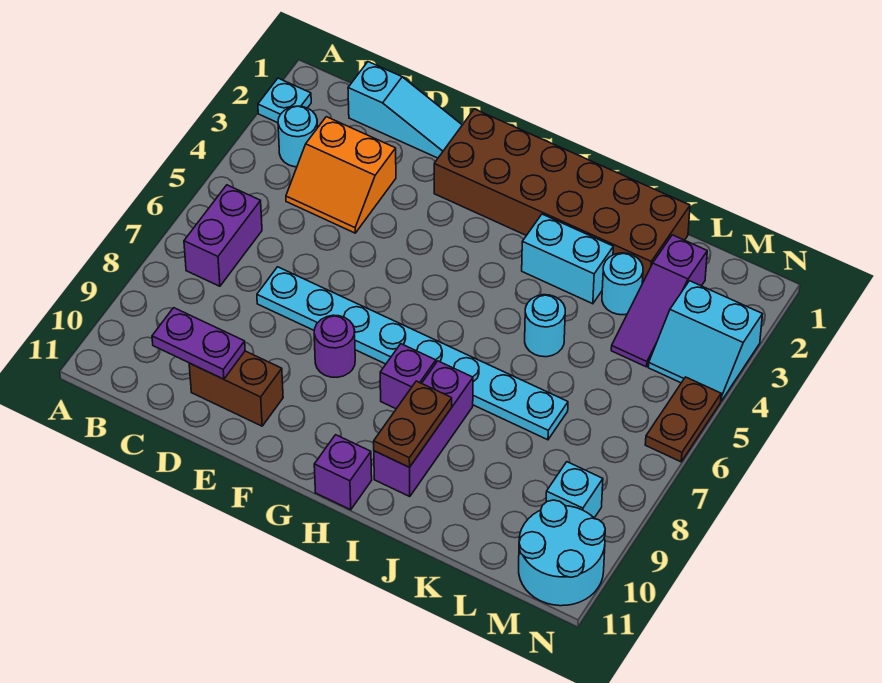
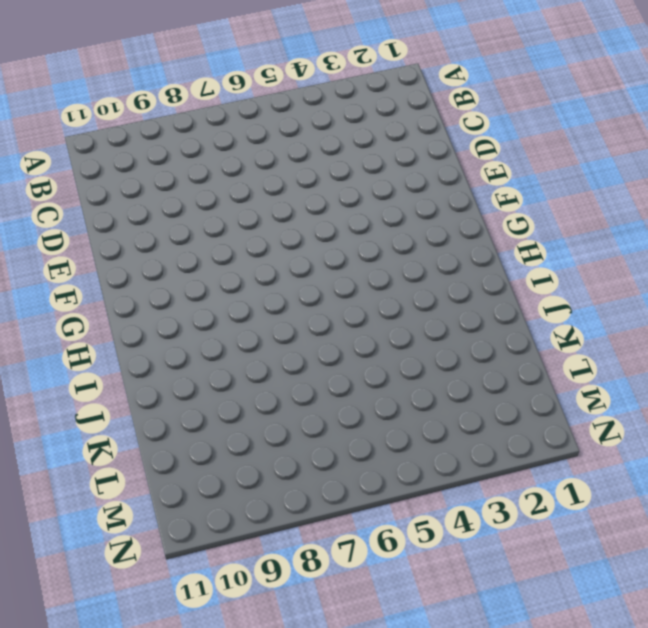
none -> cyan 1x1 plate [258,78,311,123]
none -> cyan 1x1 round brick [278,106,317,167]
none -> purple 1x2 brick [184,185,262,286]

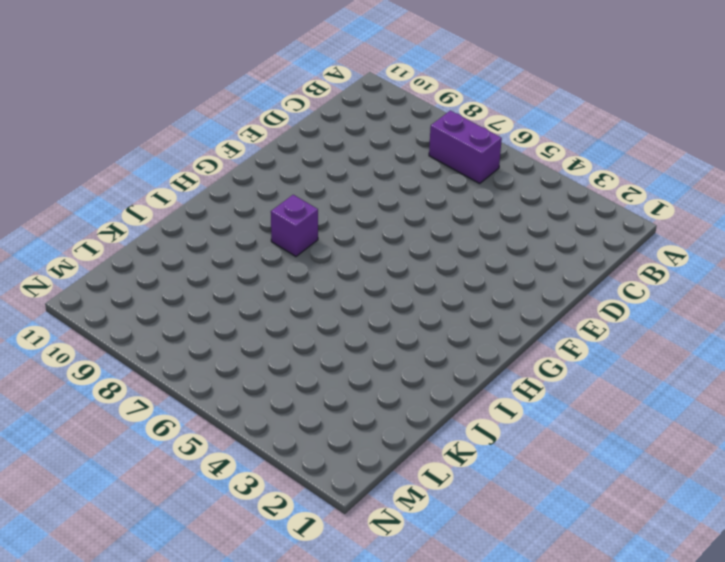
none -> cyan 1x1 plate [258,78,311,123]
none -> cyan 1x1 round brick [278,106,317,167]
none -> cyan 1x3 slope [348,62,462,158]

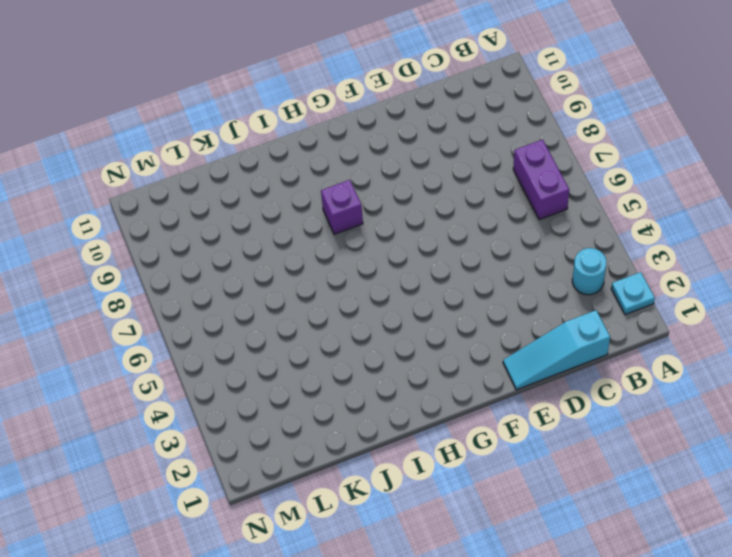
none -> orange 2x2 slope [286,117,396,233]
none -> cyan 1x8 plate [257,267,568,440]
none -> brown 1x2 brick [189,351,283,426]

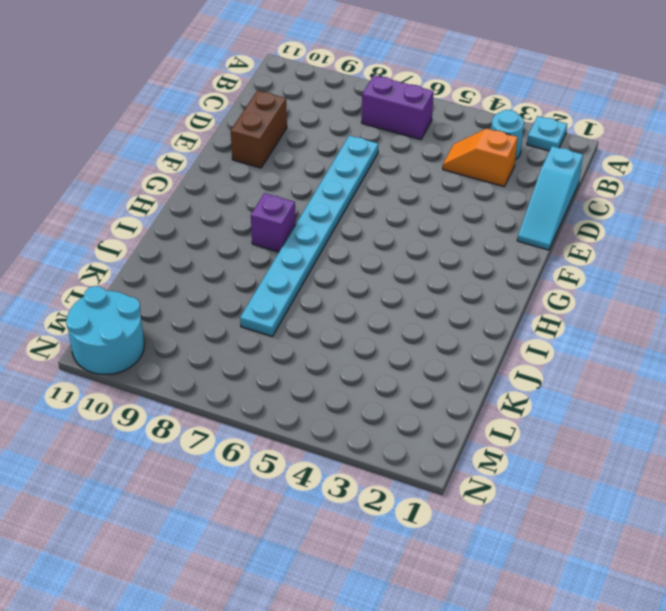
orange 1x2 slope [443,129,518,186] -> orange 2x2 slope [286,117,396,233]
none -> brown 2x6 brick [434,109,690,283]
none -> purple 1x1 round brick [314,315,355,377]
none -> purple 1x1 brick [314,435,372,510]

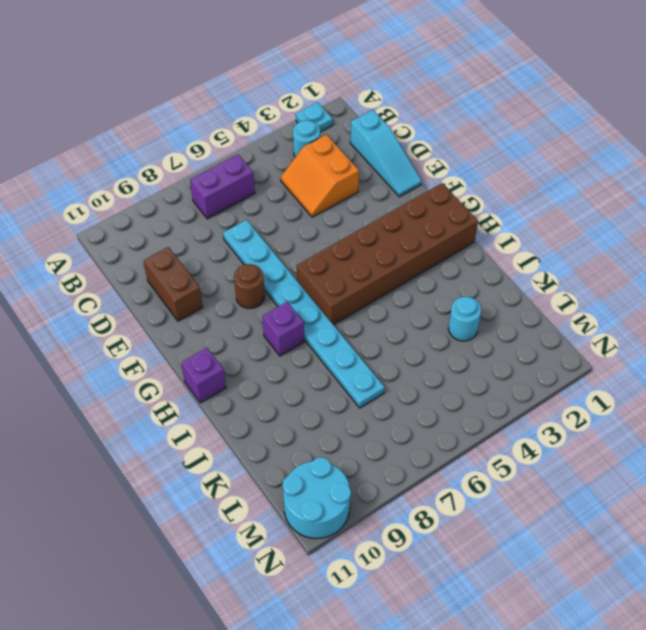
brown 1x1 round brick [234,264,265,309] -> purple 1x1 round brick [314,315,355,377]
brown 2x6 brick [297,183,478,325] -> brown 2x6 brick turned to [434,109,690,283]
none -> cyan 1x2 brick [522,214,613,304]
none -> purple 1x3 brick [374,361,473,497]
none -> cyan 1x1 round brick [525,295,565,357]

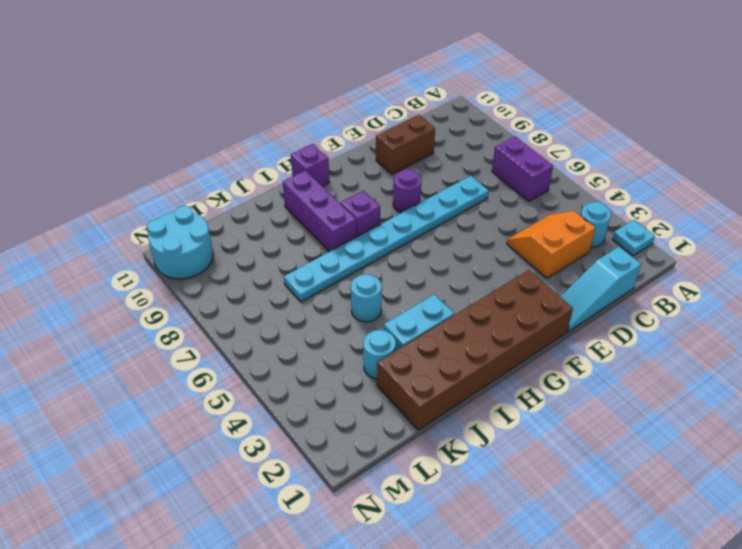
none -> purple 1x3 slope [611,235,707,367]
none -> cyan 2x2 slope [648,281,763,401]
none -> cyan 1x1 brick [546,462,603,518]

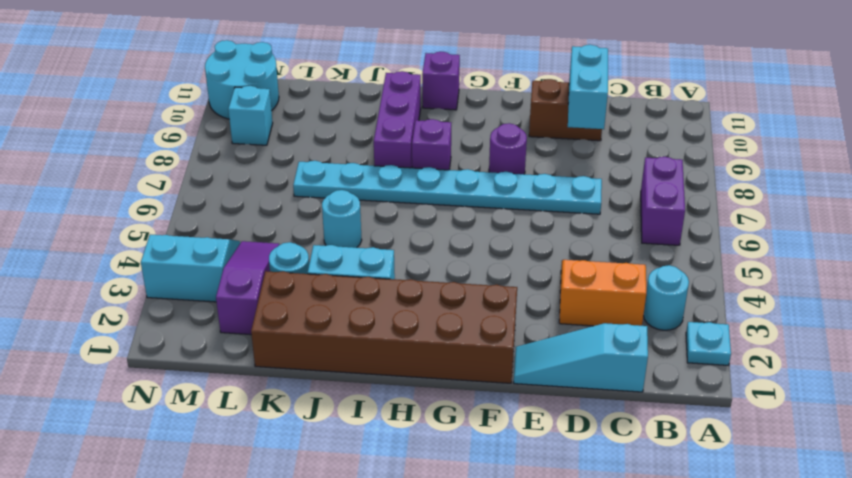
cyan 1x2 brick [568,45,608,129] -> purple 1x2 plate [152,308,245,379]
none -> brown 1x2 plate [645,377,721,462]
none -> brown 1x2 plate [374,381,452,467]

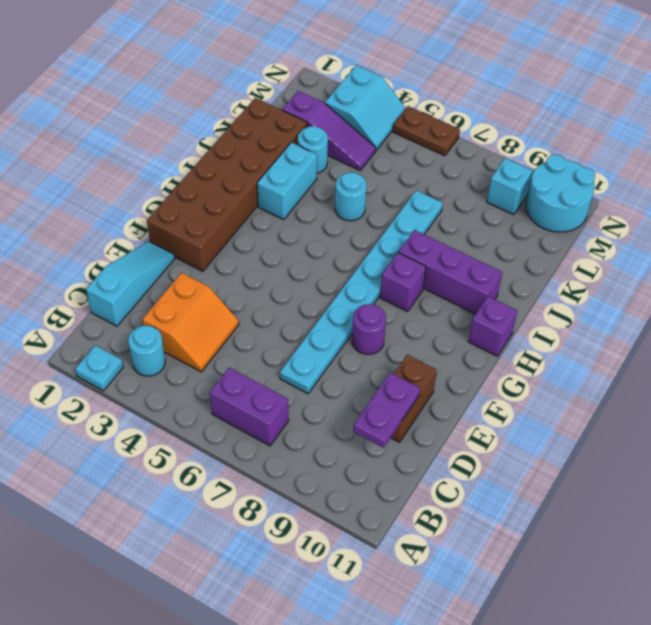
none -> brown 1x2 plate [374,381,452,467]

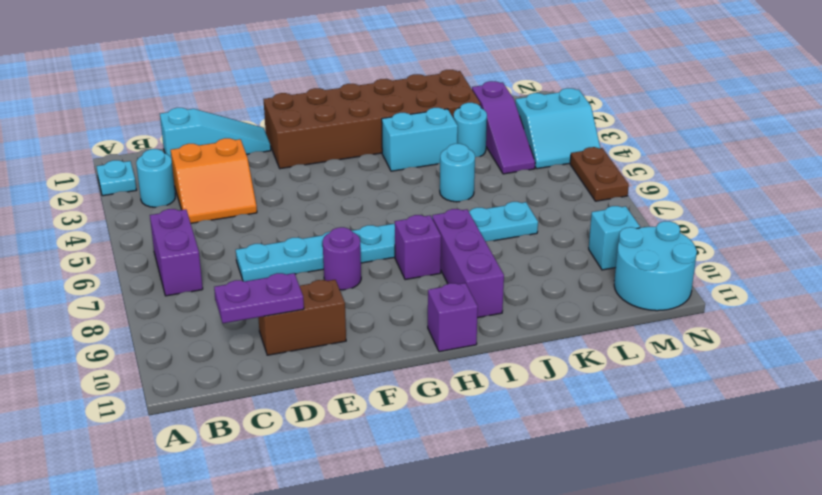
none -> brown 1x2 plate [374,381,452,467]

